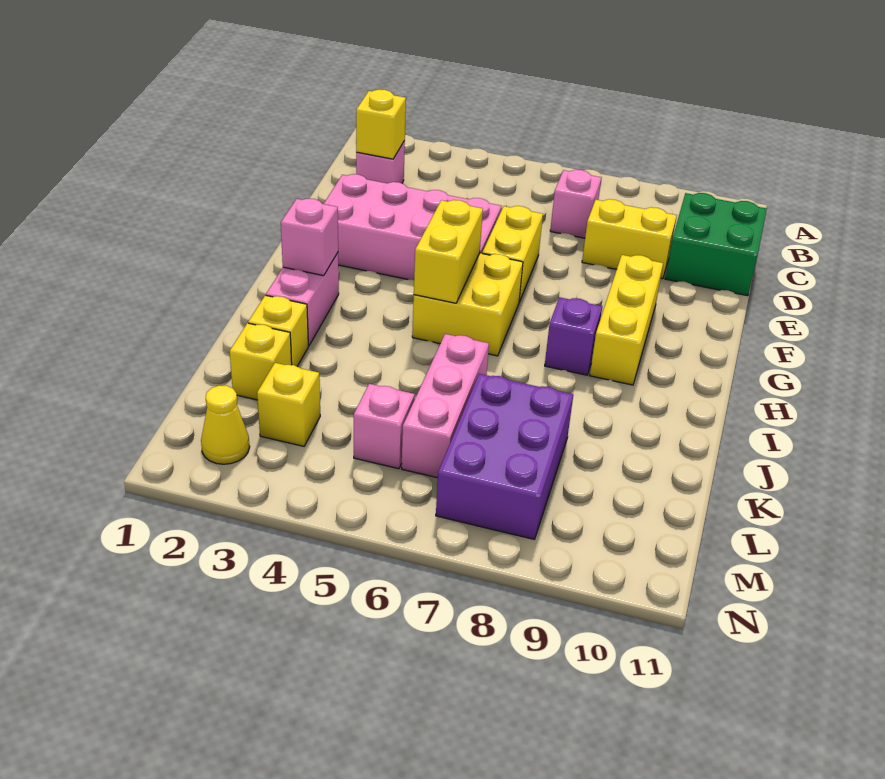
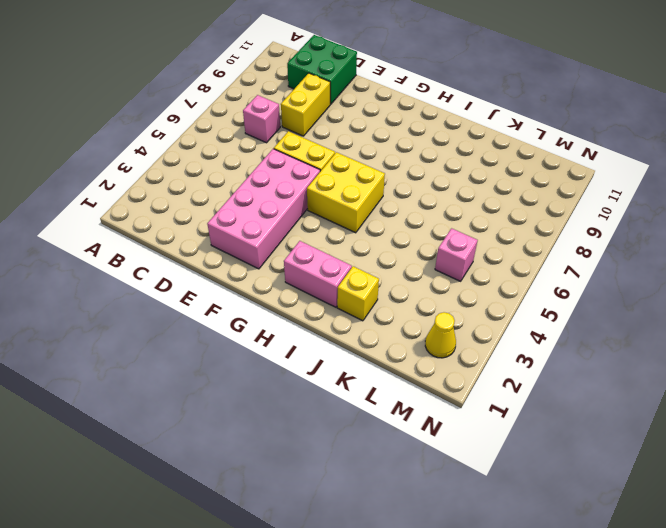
none -> pink 1x1 brick [356,141,405,183]
none -> yellow 1x3 brick [590,255,663,385]
none -> purple 1x1 brick [545,297,602,375]

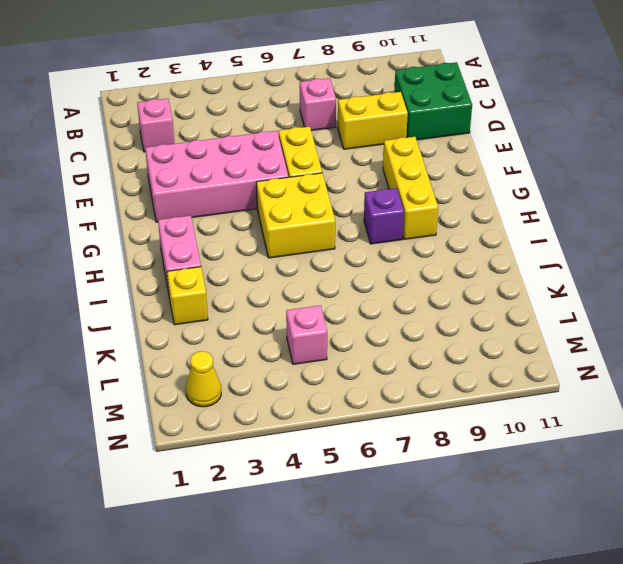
none -> pink 1x3 brick [402,334,489,478]
none -> yellow 1x1 brick [230,323,292,400]
none -> purple 2x3 brick [436,374,573,539]

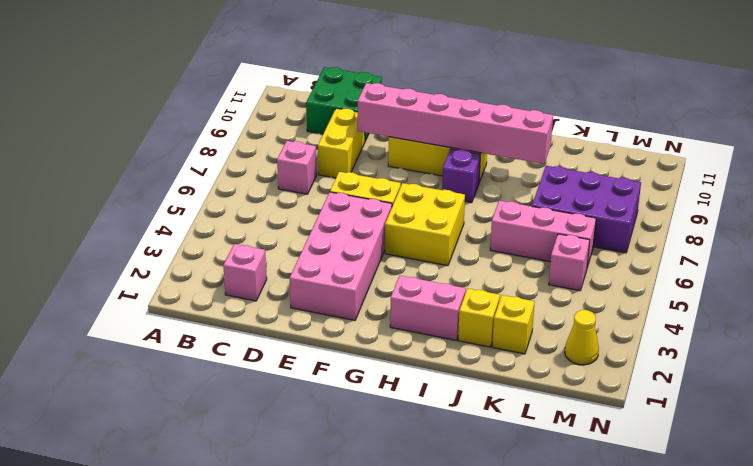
pink 1x6 brick [358,83,553,164] -> none
none -> yellow 1x1 brick [257,363,320,446]
none -> yellow 1x1 brick [356,90,406,159]
none -> yellow 1x2 brick [414,200,483,303]

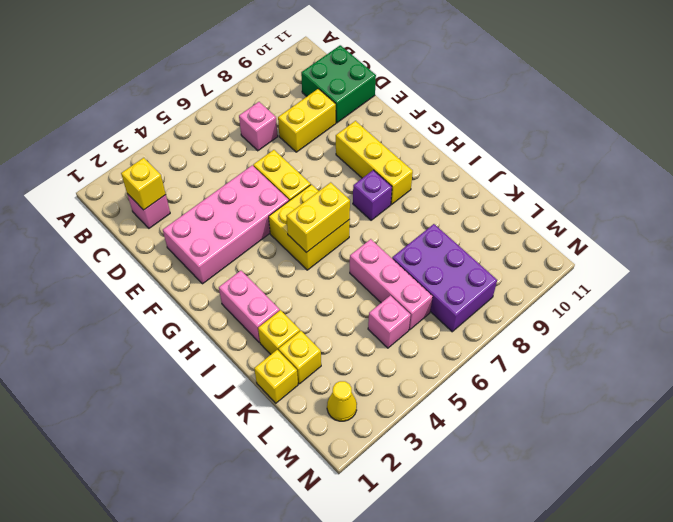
yellow 1x2 brick [286,182,350,253] -> yellow 1x2 brick turned to [414,200,483,303]
yellow 1x1 brick [254,350,298,403] -> yellow 1x1 brick moved to [257,363,320,446]
none -> pink 1x1 brick [281,199,338,276]

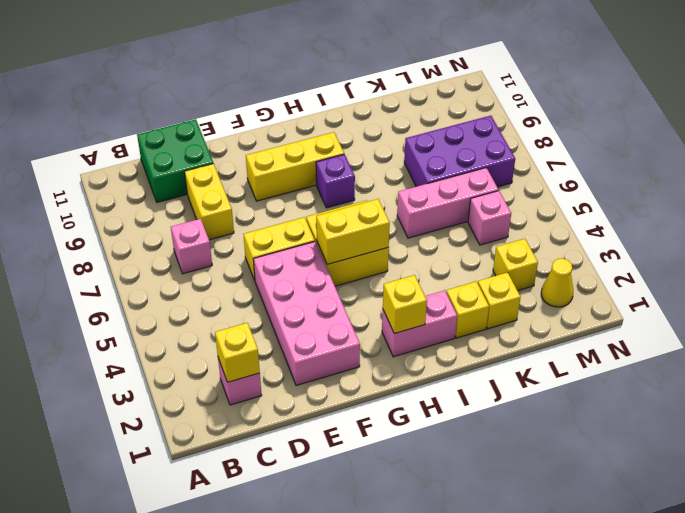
yellow 1x1 brick [383,275,427,333] -> pink 1x1 brick [281,199,338,276]

